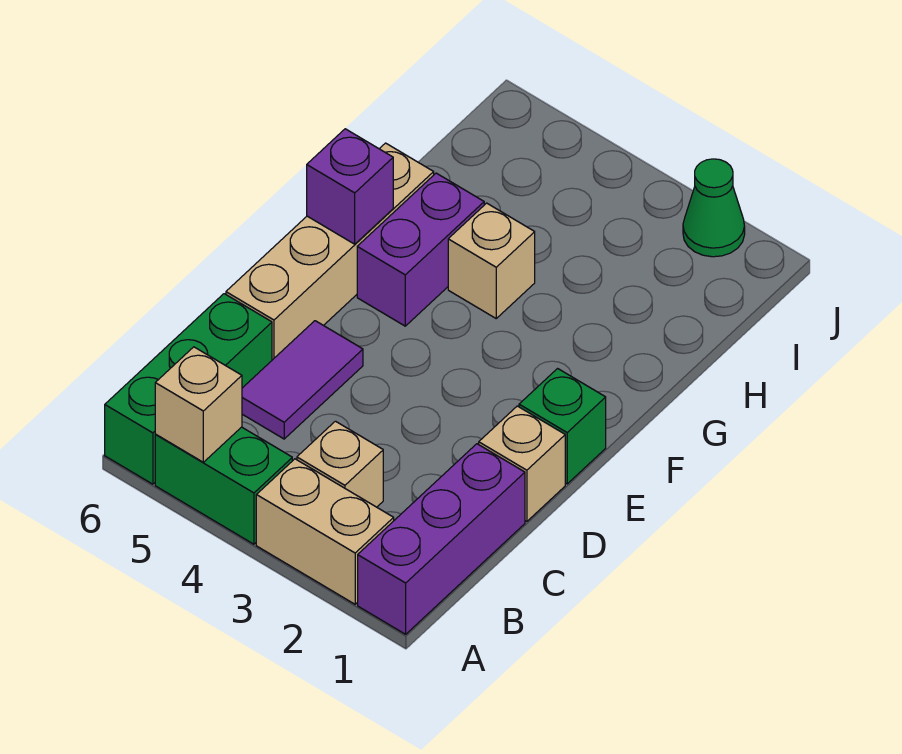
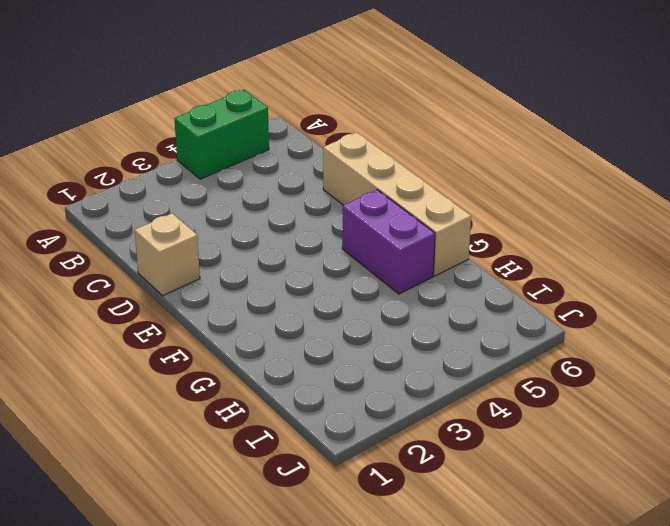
none -> purple 1x3 brick [358,444,525,634]
none -> tan 1x2 brick [256,459,394,604]
none -> green 1x3 brick [105,294,272,484]

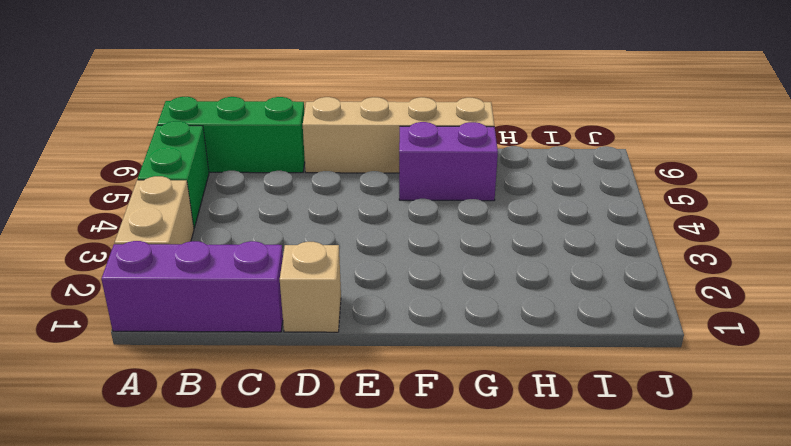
none -> tan 1x1 brick [297,421,383,507]
none -> purple 1x2 tile [242,321,363,439]
none -> green 1x1 brick [519,369,606,484]

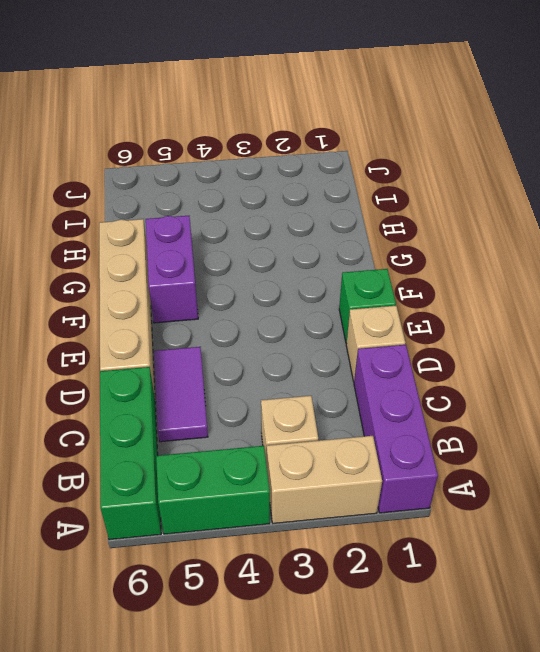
none -> tan 1x1 brick [448,203,535,318]
none -> green 1x1 cone [683,159,745,257]
none -> tan 1x1 brick [155,347,242,462]

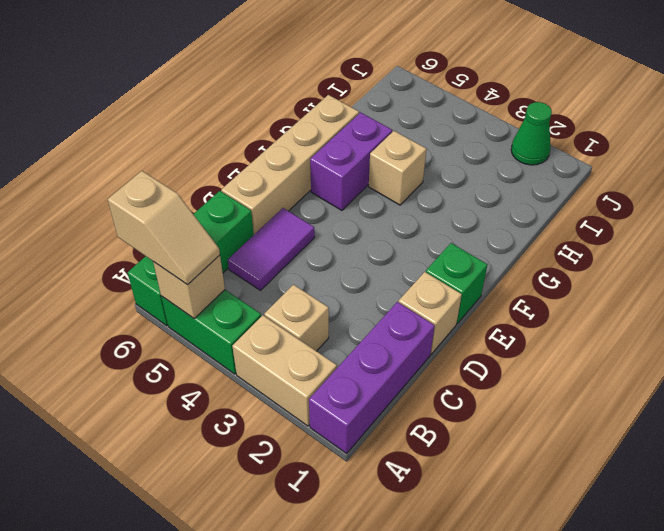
tan 1x2 slope [108,171,220,285] -> none
none -> purple 1x1 brick [307,129,393,244]

